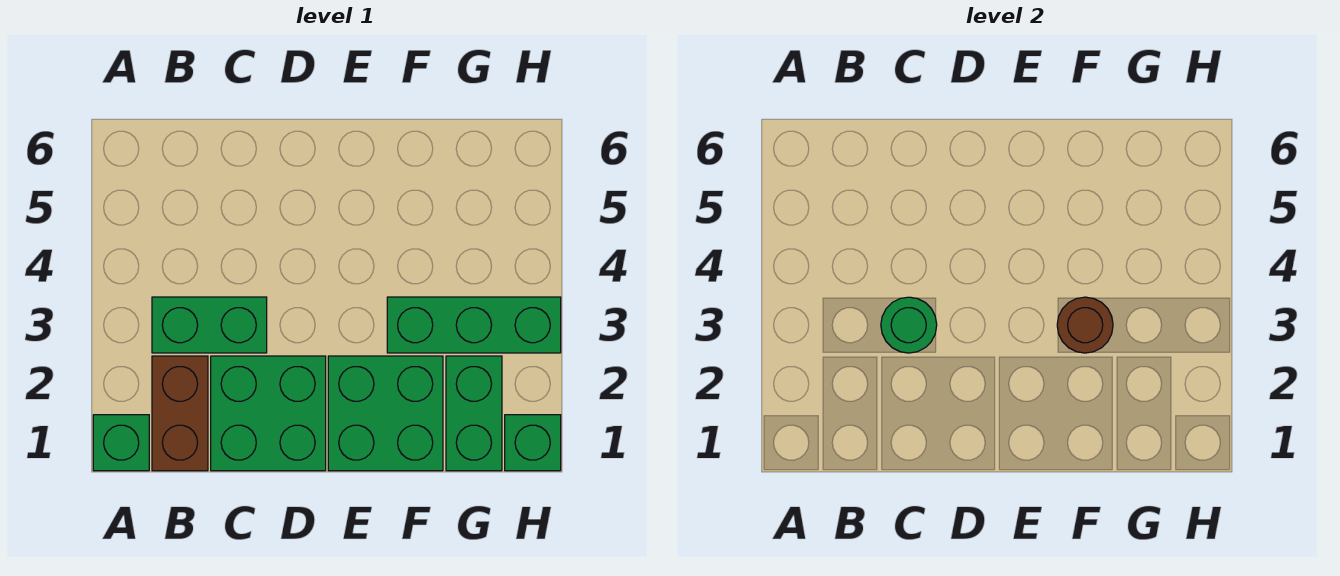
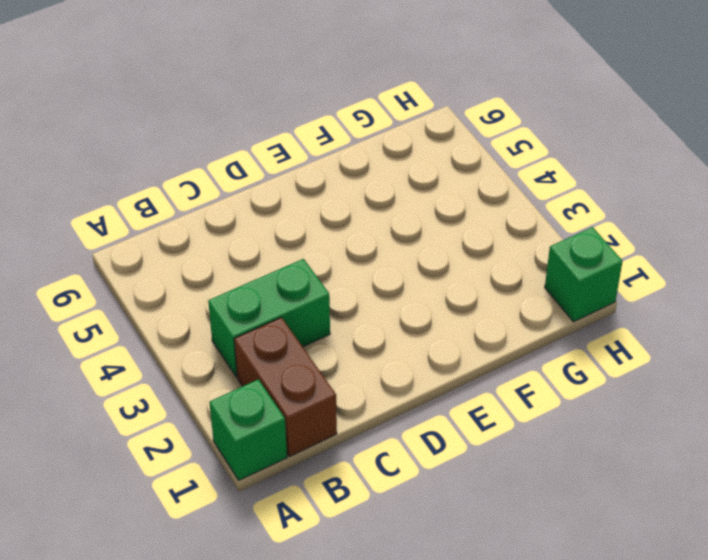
none -> green 2x2 brick [211,356,326,471]
none -> green 2x2 brick [328,356,443,471]

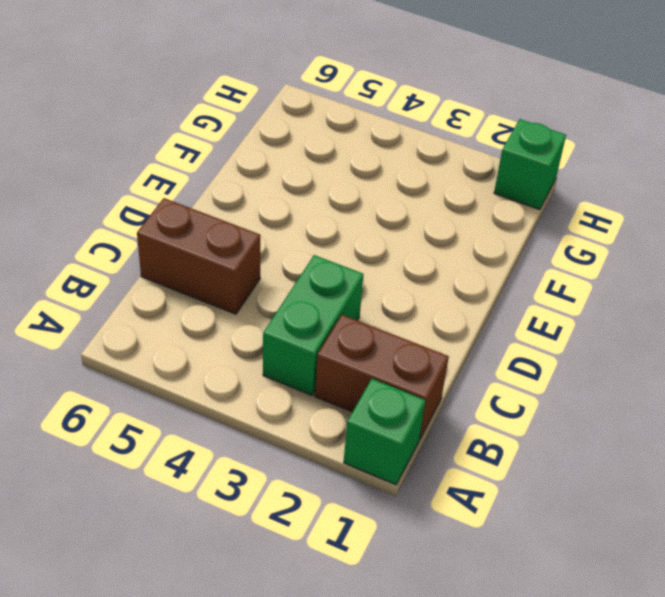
brown 1x2 brick [137,198,260,314] -> none
none -> green 2x2 brick [211,356,326,471]
none -> green 2x2 brick [328,356,443,471]

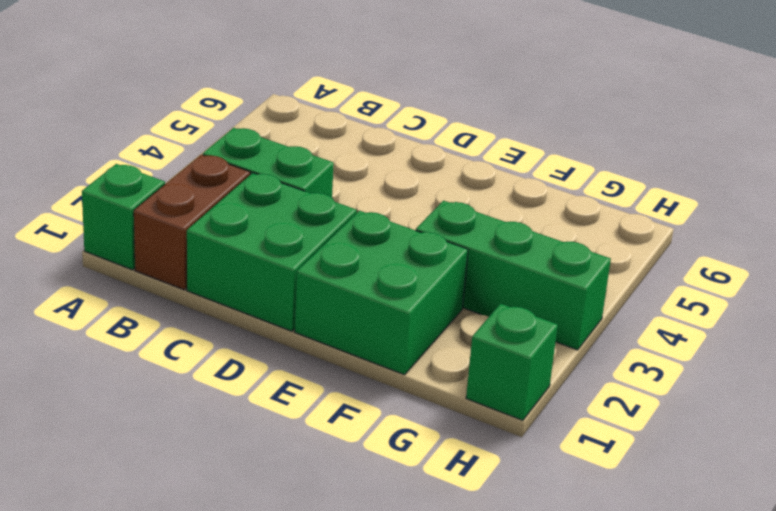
none -> green 1x2 brick [446,356,502,471]
none -> green 1x1 round brick [881,297,937,353]

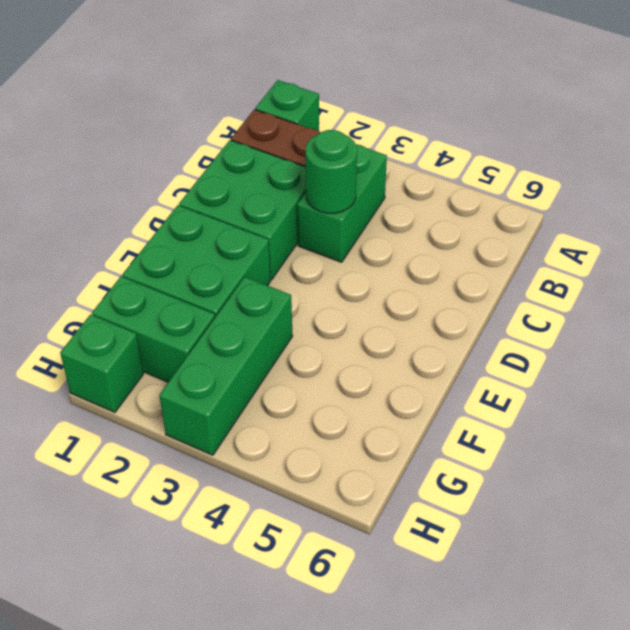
none -> brown 1x1 round brick [1057,297,1113,353]

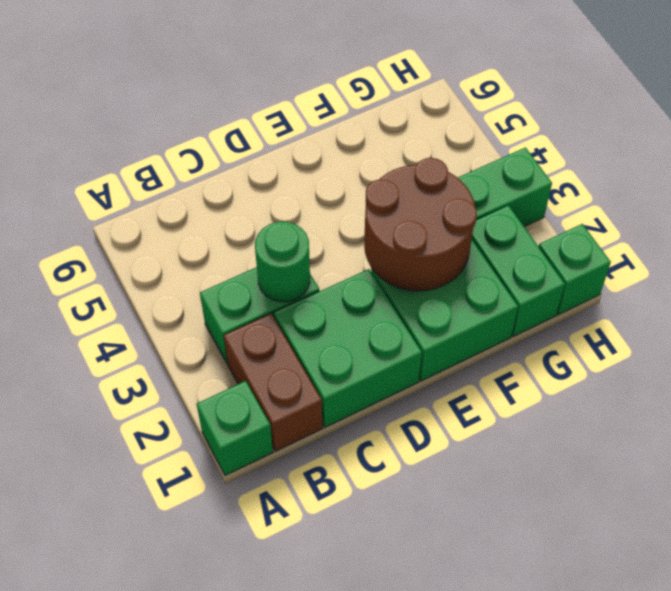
brown 2x2 round brick [364,158,477,291] -> brown 1x1 round brick [1057,297,1113,353]

